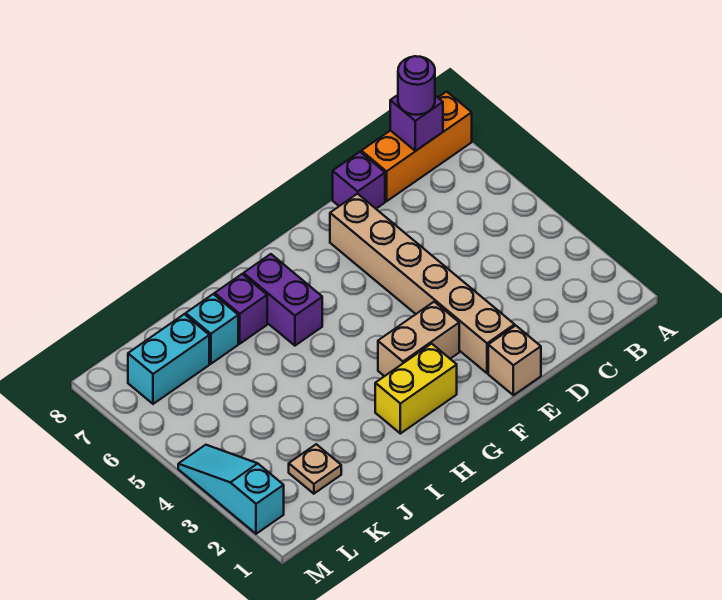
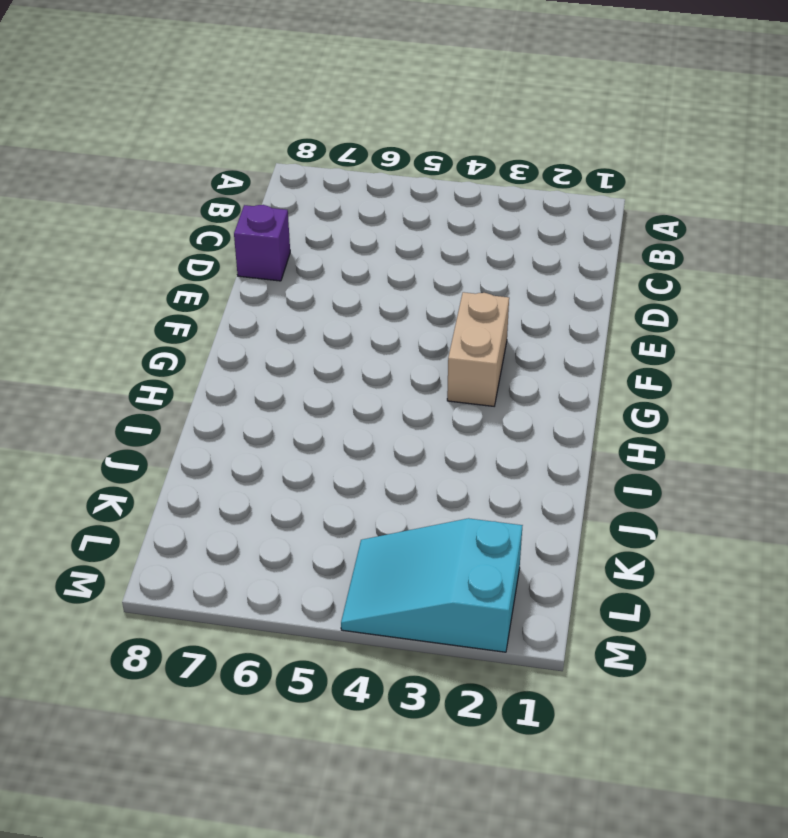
cyan 2x3 slope [341,518,523,652] -> cyan 1x3 slope [178,445,284,534]
none -> orange 1x3 brick [361,92,472,201]
none -> tan 1x1 brick [488,326,541,395]
none -> tan 1x6 brick [330,194,515,373]

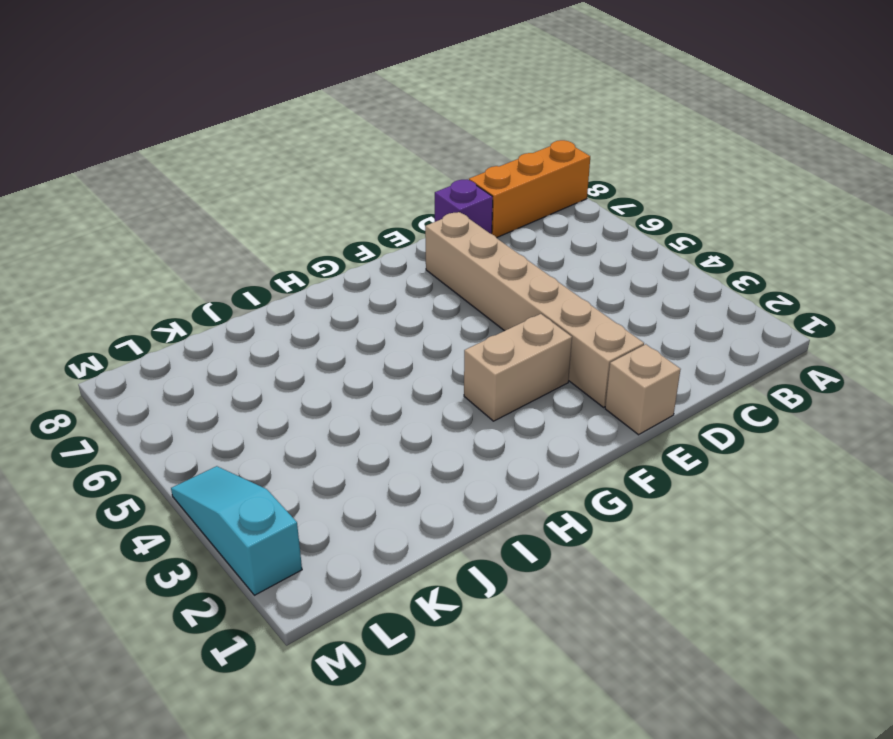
none -> yellow 1x2 brick [375,344,457,434]
none -> purple 1x2 brick [243,254,322,346]
none -> purple 1x1 brick [215,274,267,344]

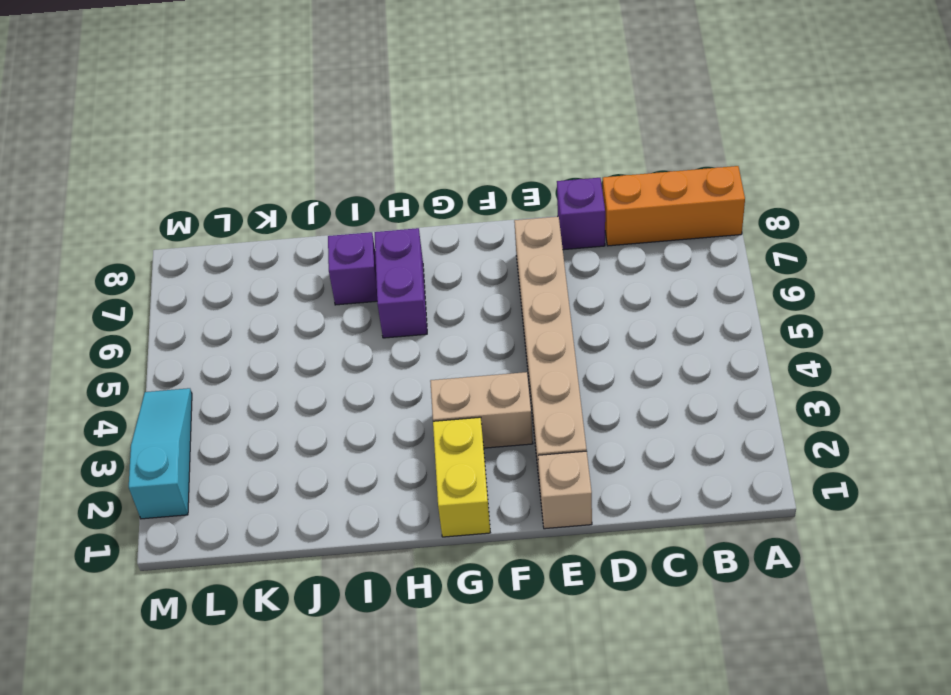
yellow 1x2 brick [433,417,490,537] -> yellow 1x2 brick turned to [375,344,457,434]
none -> cyan 1x1 brick [186,294,238,364]
none -> tan 1x1 plate [289,444,341,494]
none -> cyan 1x2 brick [128,314,209,404]

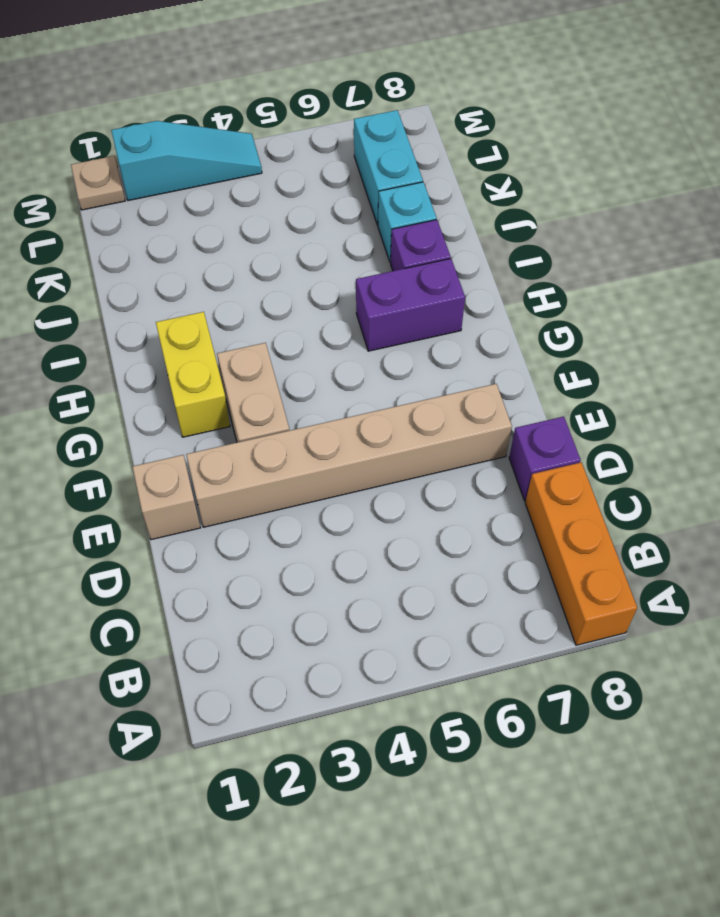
tan 1x1 plate [71,156,125,210] -> tan 1x1 plate moved to [289,444,341,494]
none -> purple 1x1 brick [390,95,443,151]
none -> purple 1x1 round brick [398,56,435,115]

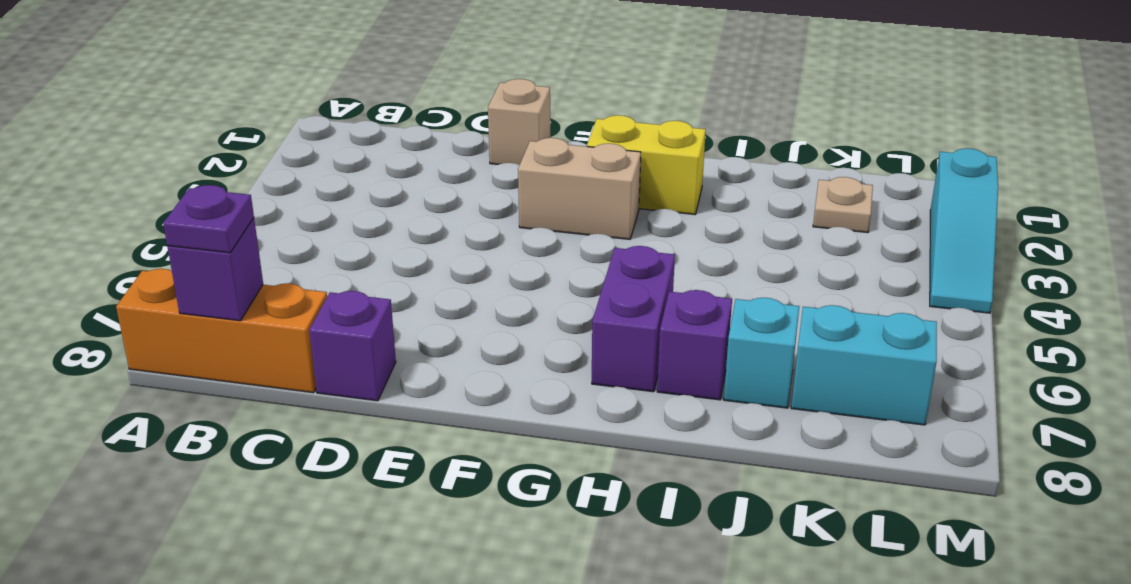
purple 1x1 plate [163,185,254,253] -> purple 1x1 round brick [398,56,435,115]
none -> tan 1x6 brick [330,194,515,373]

